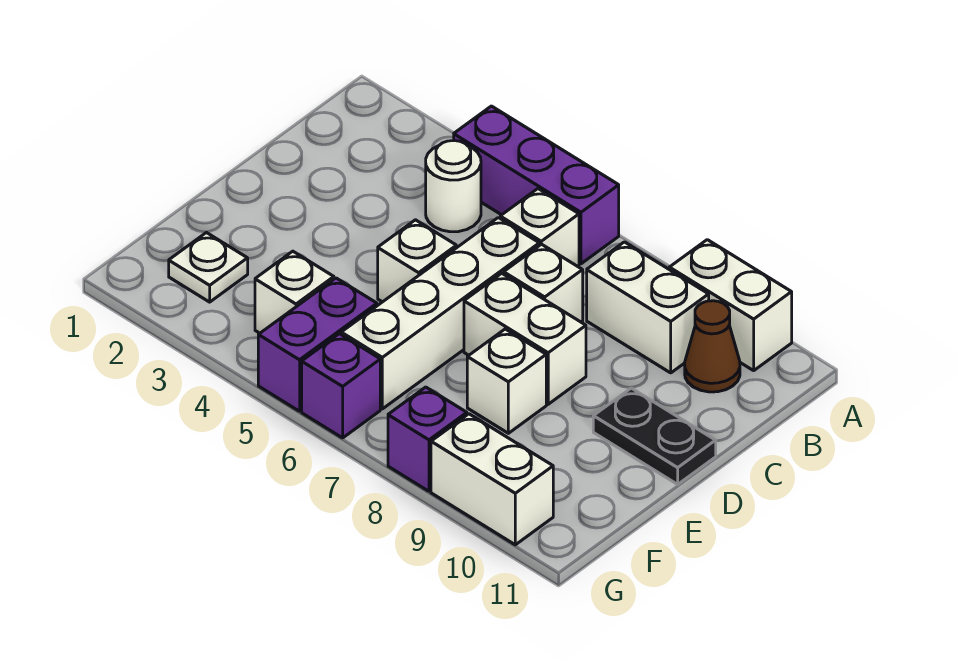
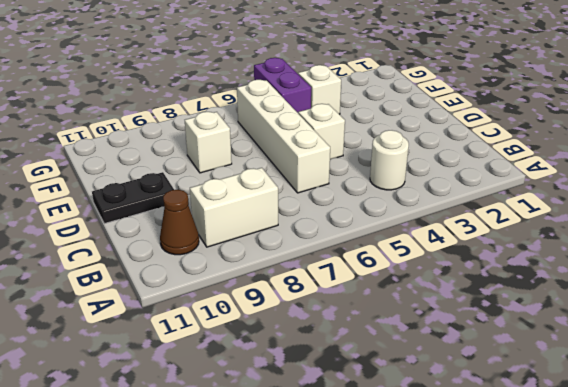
none -> purple 1x3 brick [454,106,619,264]
none -> white 1x2 brick [669,240,792,371]
none -> white 1x1 brick [500,189,579,266]

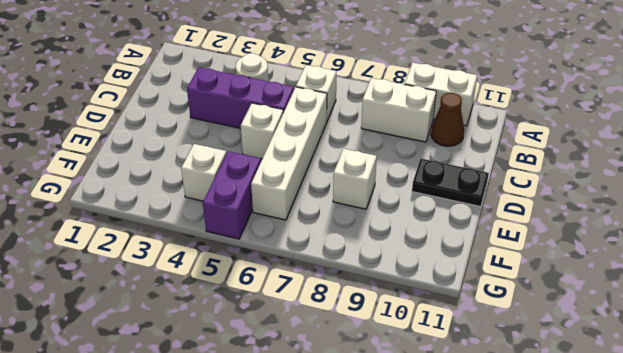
purple 1x3 brick [187,67,294,128] -> purple 1x3 brick moved to [454,106,619,264]
none -> white 1x1 brick [504,244,583,322]
none -> white 1x2 brick [464,273,586,404]
none -> white 1x1 plate [169,233,248,302]

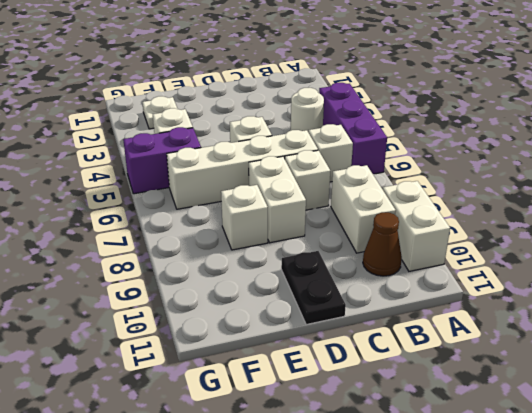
none -> purple 1x1 brick [302,334,380,438]
none -> purple 1x1 brick [388,387,467,491]
none -> white 1x2 brick [431,414,553,545]

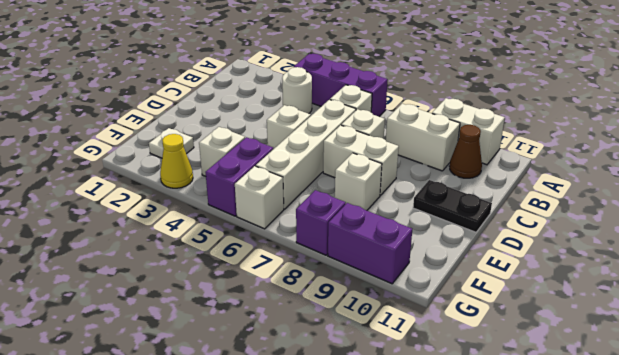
yellow 1x1 cone [160,134,193,188] -> none
white 1x1 brick [235,166,284,229] -> purple 1x1 brick [302,334,380,438]
purple 1x2 brick [328,203,412,284] -> white 1x2 brick [431,414,553,545]

